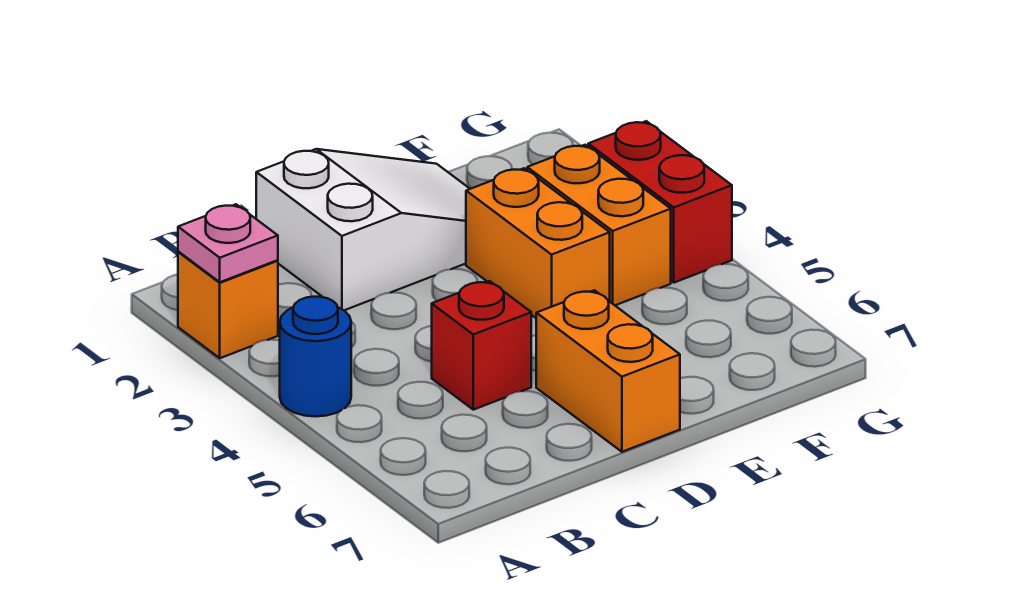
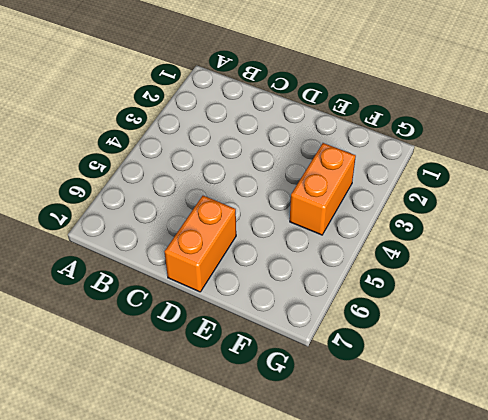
none -> orange 1x1 brick [178,252,278,358]
none -> blue 1x1 round brick [280,297,351,417]

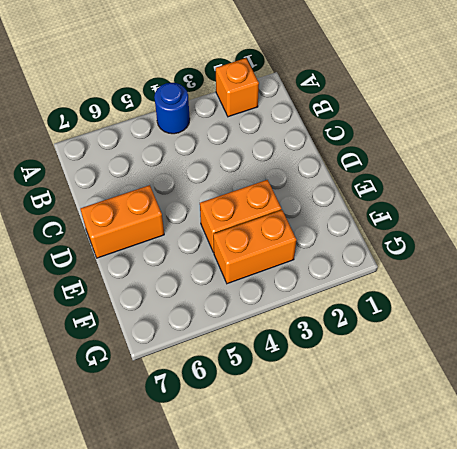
none -> white 2x3 slope [256,149,470,310]
none -> red 1x1 brick [432,281,531,410]

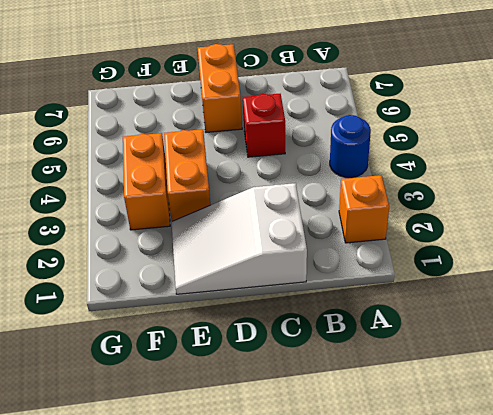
none -> red 1x2 brick [588,121,732,283]
none -> pink 1x1 plate [178,204,278,282]

